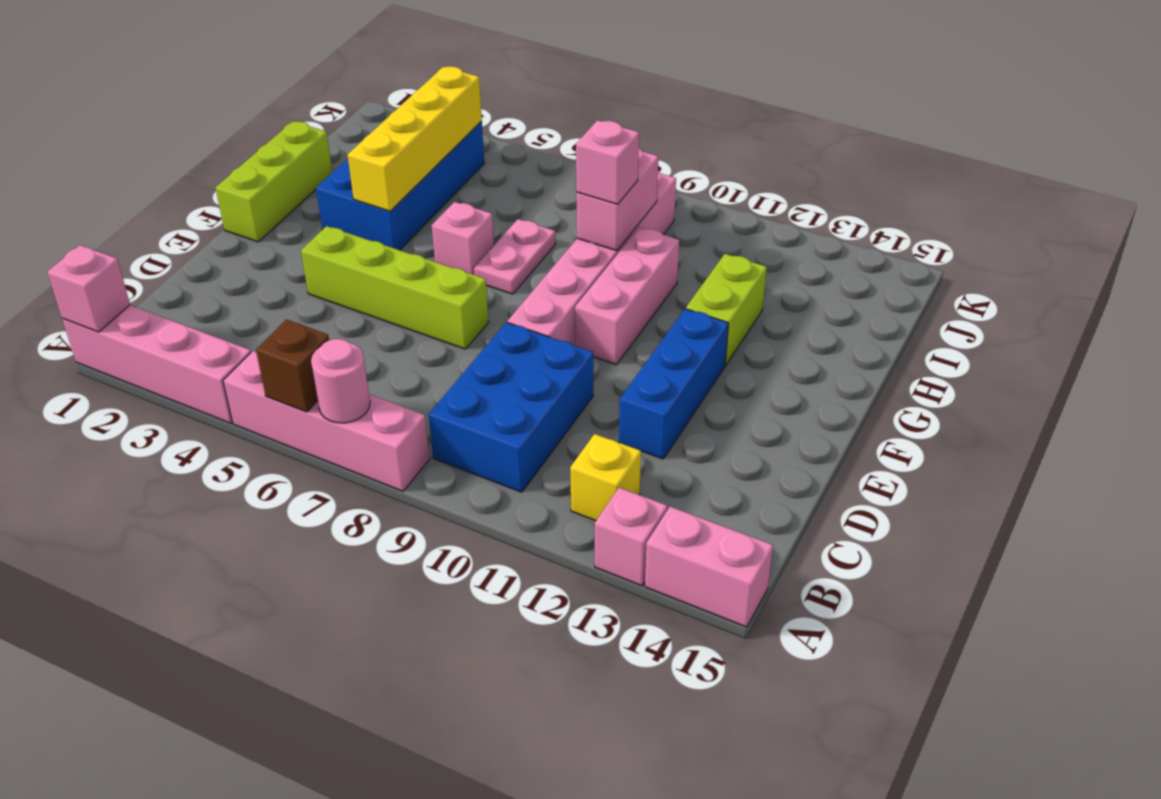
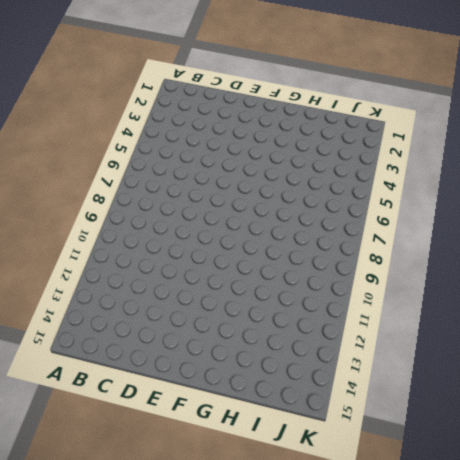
none -> pink 1x4 brick [62,305,251,423]
none -> pink 1x4 brick [223,351,430,491]
none -> pink 1x1 brick [595,488,667,586]

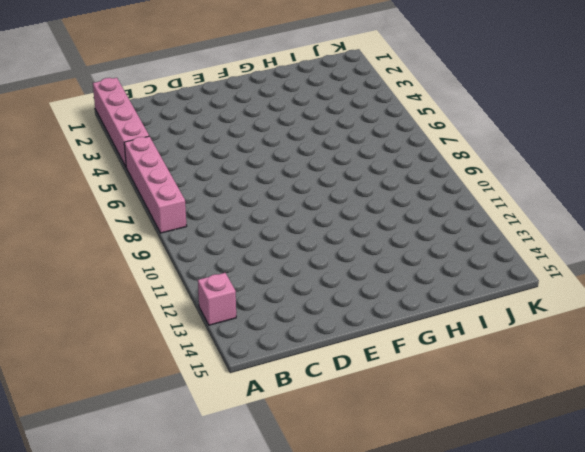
none -> pink 1x2 brick [645,507,773,627]
none -> blue 2x3 brick [429,322,593,492]
none -> yellow 1x1 brick [570,434,641,521]

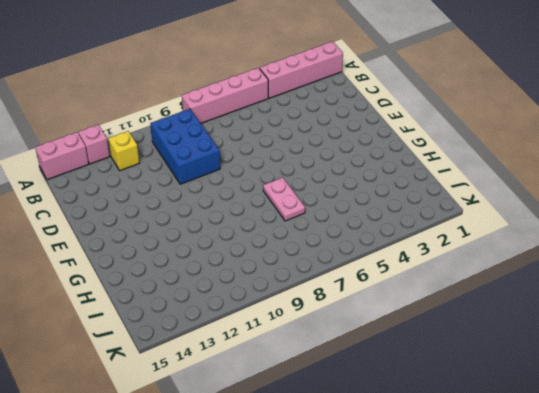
none -> blue 1x3 brick [619,309,728,459]
none -> lime 1x4 brick [301,226,489,349]
none -> pink 1x6 brick [507,171,676,346]

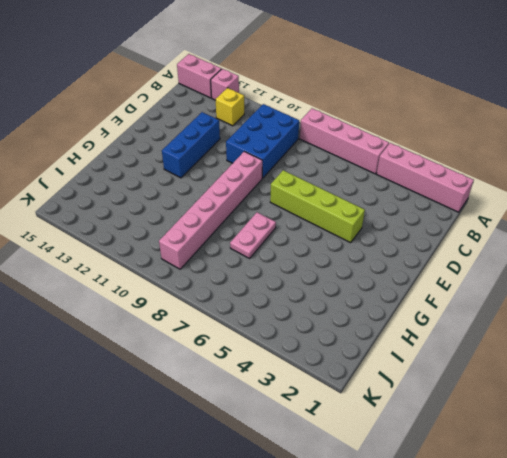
none -> lime 1x3 brick [216,121,332,242]
none -> pink 1x3 brick [575,228,679,365]
none -> blue 2x4 brick [316,121,484,250]

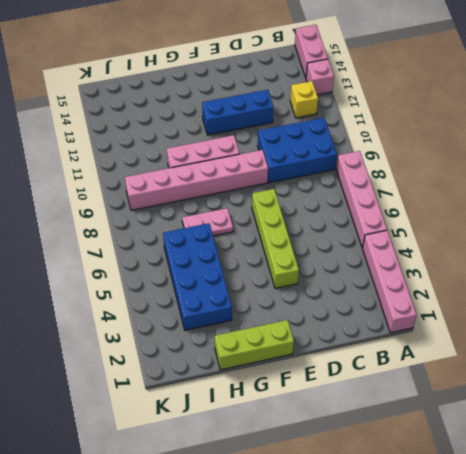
blue 2x4 brick [163,223,232,330] -> blue 2x4 brick turned to [316,121,484,250]
none -> pink 1x1 brick [432,202,494,275]
none -> lime 1x2 brick [686,254,767,365]
none -> pink 1x1 brick [47,245,130,332]

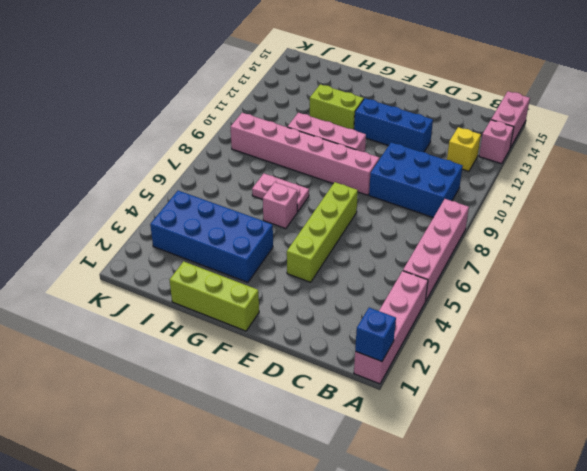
blue 1x1 brick [355,308,396,362] -> pink 1x1 brick [47,245,130,332]
none -> brown 1x1 brick [256,319,329,412]
none -> pink 1x1 round brick [311,339,370,423]
none -> yellow 1x4 brick [348,66,482,211]

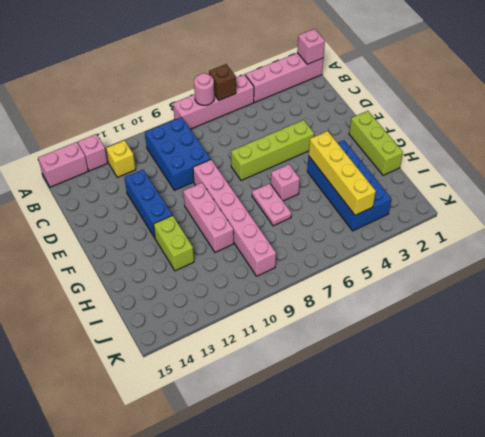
none -> pink 1x2 brick [576,148,658,251]
none -> pink 1x1 brick [576,120,639,204]

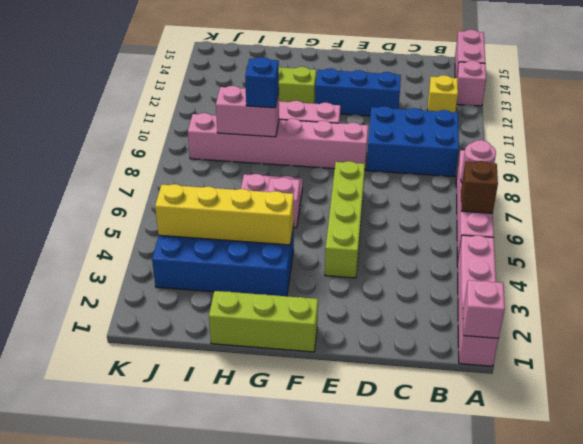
blue 1x1 brick [245,57,279,108] -> pink 1x1 brick [576,120,639,204]

